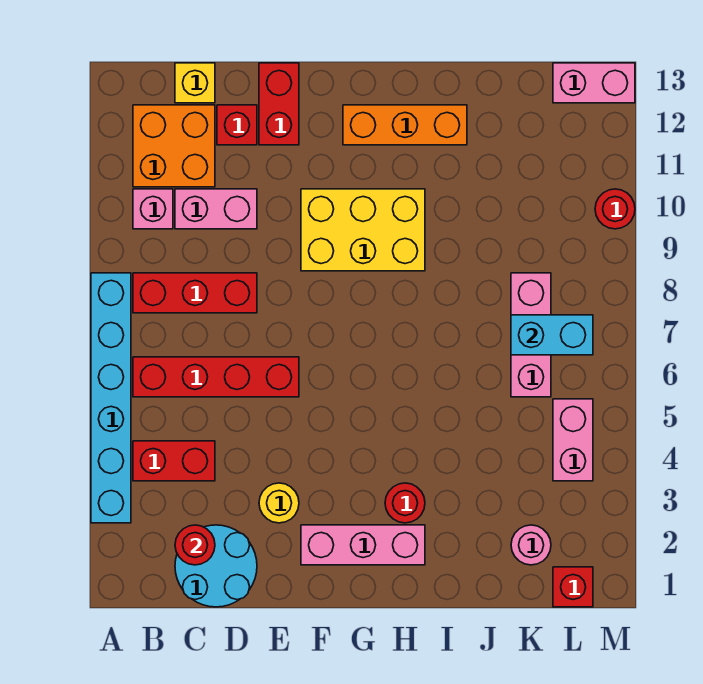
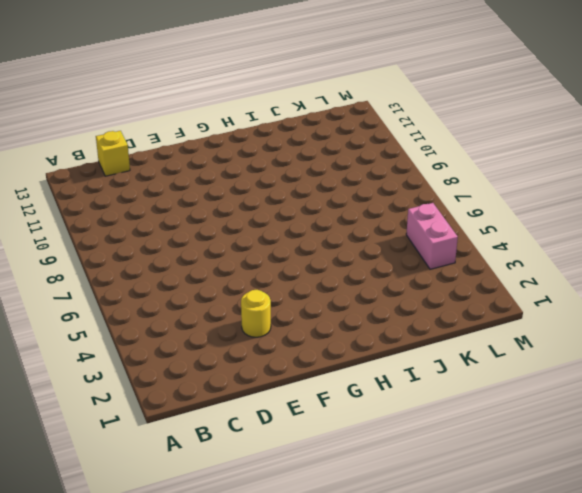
none -> cyan 1x6 brick [91,273,131,523]
none -> red 1x2 brick [133,441,215,481]
none -> red 1x4 brick [133,357,299,397]

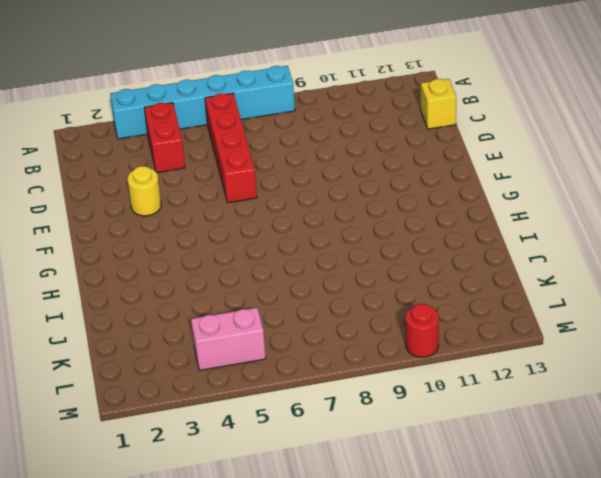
none -> red 1x3 brick [133,273,257,313]
none -> pink 1x1 brick [133,189,173,229]
none -> orange 2x2 brick [133,105,215,187]

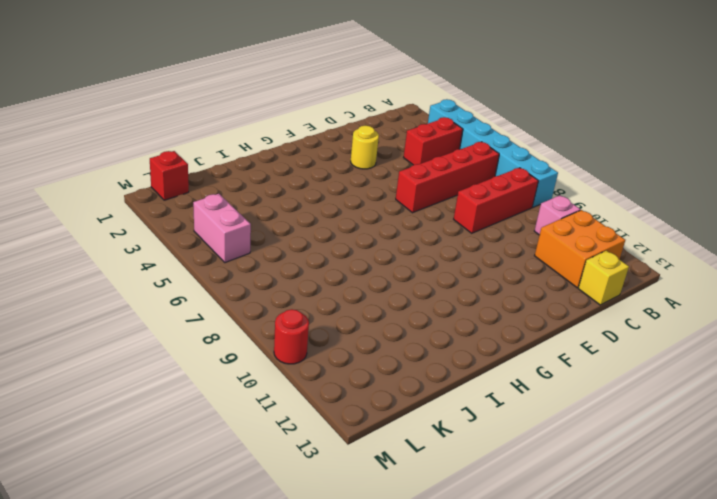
none -> cyan 2x2 round brick [175,525,257,607]
none -> pink 1x2 brick [175,189,257,229]
none -> red 1x1 brick [217,105,257,145]

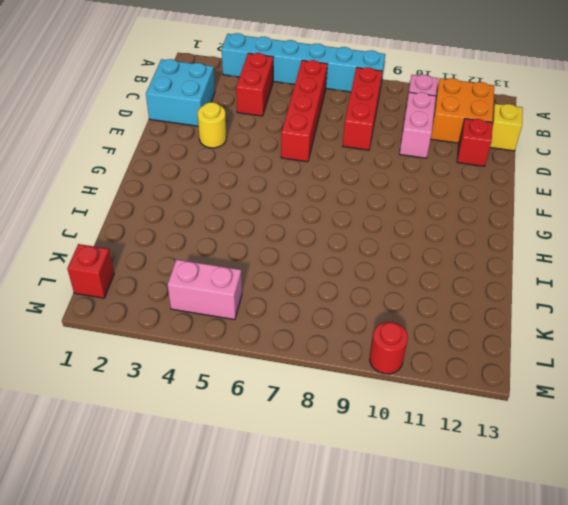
cyan 2x2 brick [146,59,215,126] -> cyan 2x2 round brick [175,525,257,607]
none -> red 1x2 brick [259,63,299,145]
none -> pink 1x3 brick [301,525,425,565]
none -> yellow 2x3 brick [301,189,425,271]

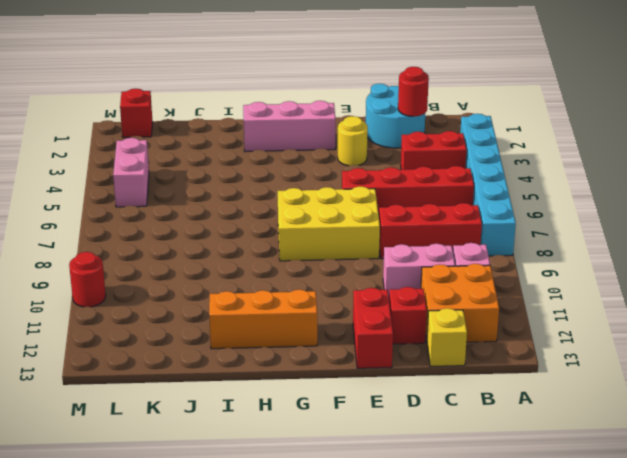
yellow 2x3 brick [278,186,380,261] -> yellow 2x3 brick moved to [301,189,425,271]
none -> red 1x1 round brick [385,483,425,523]
none -> pink 1x1 round brick [511,525,551,565]
none -> pink 1x3 brick [511,273,551,397]

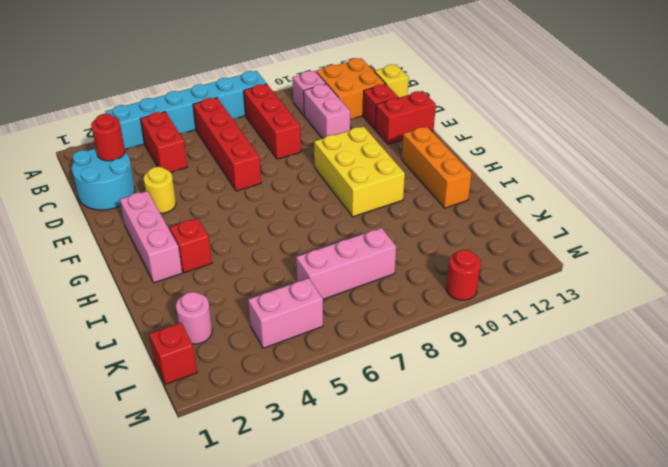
red 1x1 brick [170,218,212,273] -> red 1x1 round brick [385,483,425,523]
none -> pink 1x2 brick [553,63,635,103]
none -> cyan 1x2 brick [511,315,593,355]

